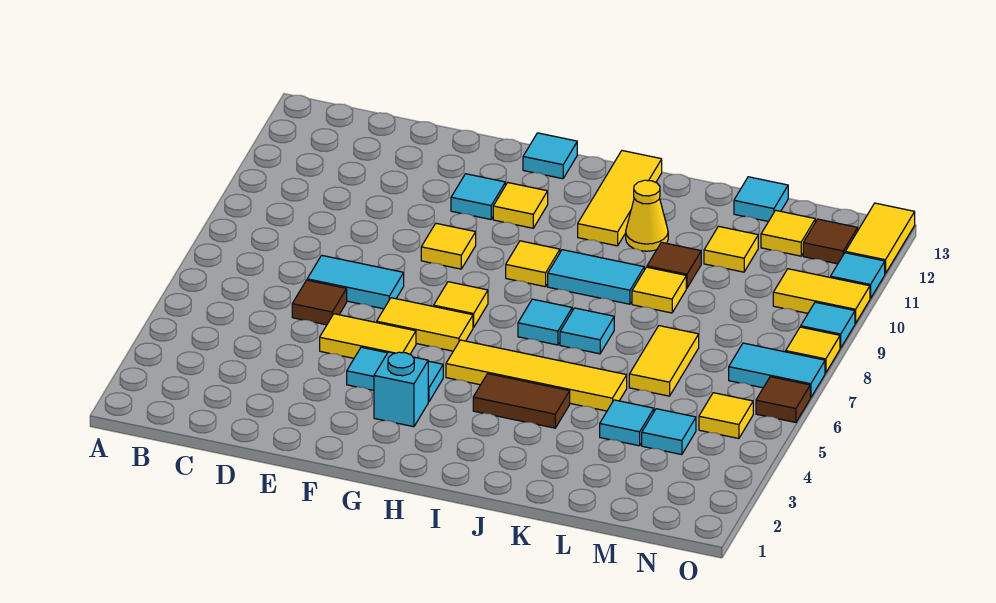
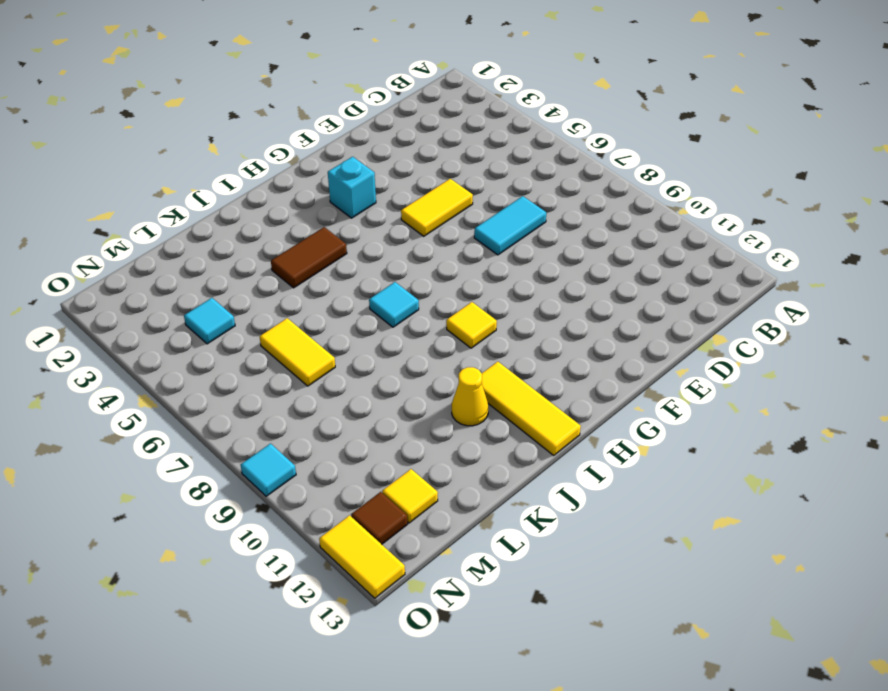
none -> brown 1x1 tile [292,280,347,325]
none -> cyan 1x2 tile [347,347,443,402]
none -> yellow 1x2 tile [377,298,473,351]
none -> yellow 1x1 tile [421,223,476,269]

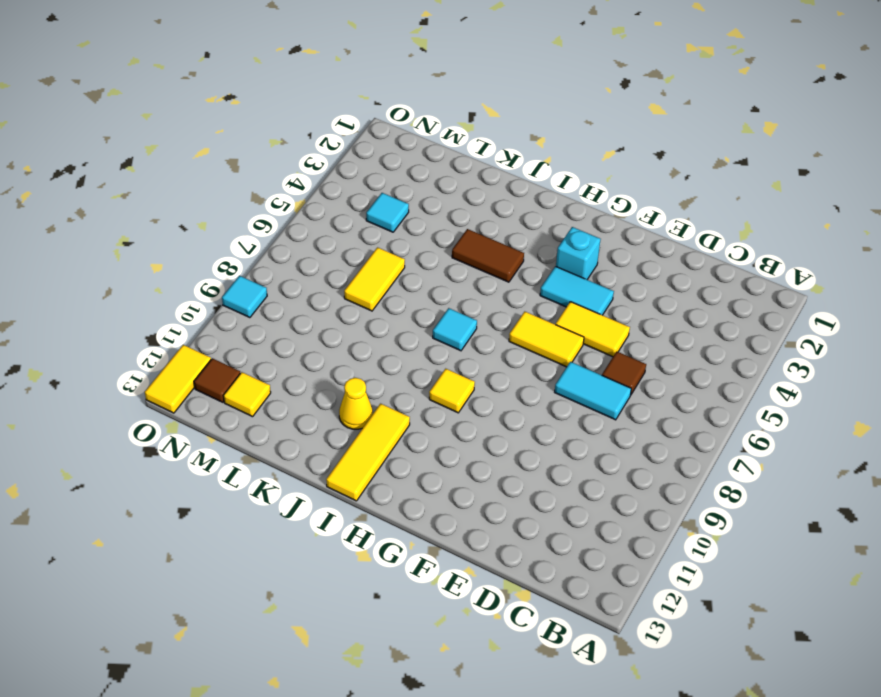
none -> yellow 1x1 tile [421,223,476,269]
none -> cyan 1x1 tile [451,174,505,219]
none -> yellow 1x1 tile [434,282,488,327]
none -> yellow 1x1 tile [493,183,548,228]

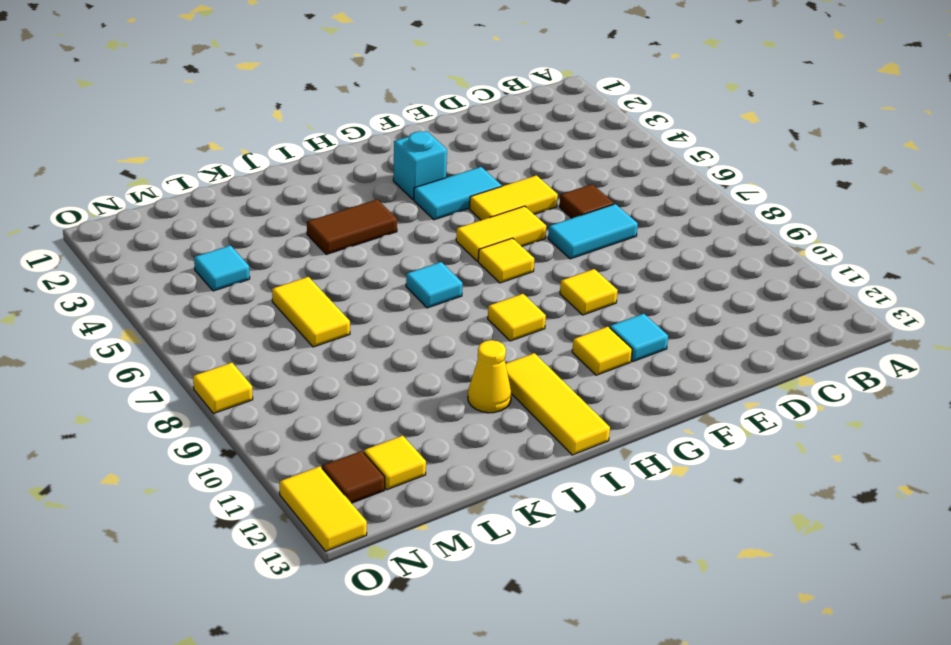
none -> cyan 1x1 tile [523,133,577,179]
none -> yellow 1x4 tile [446,340,627,411]
none -> cyan 1x2 tile [548,250,644,304]
none -> cyan 1x1 tile [560,308,614,354]

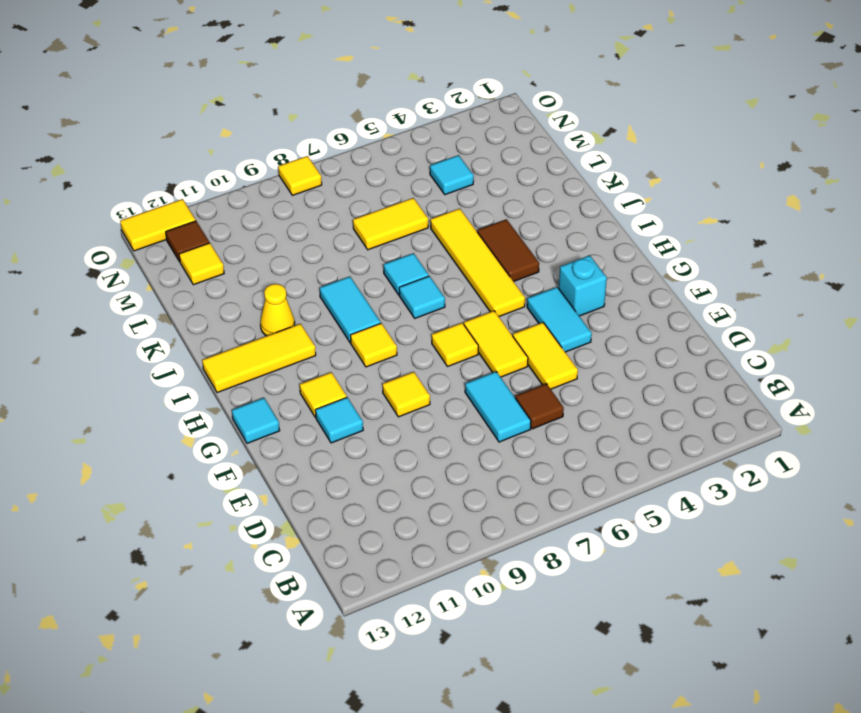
none -> yellow 1x1 tile [632,267,686,313]
none -> brown 1x1 tile [647,242,701,288]
none -> cyan 1x1 tile [600,400,654,446]
none -> yellow 1x1 tile [704,226,758,272]

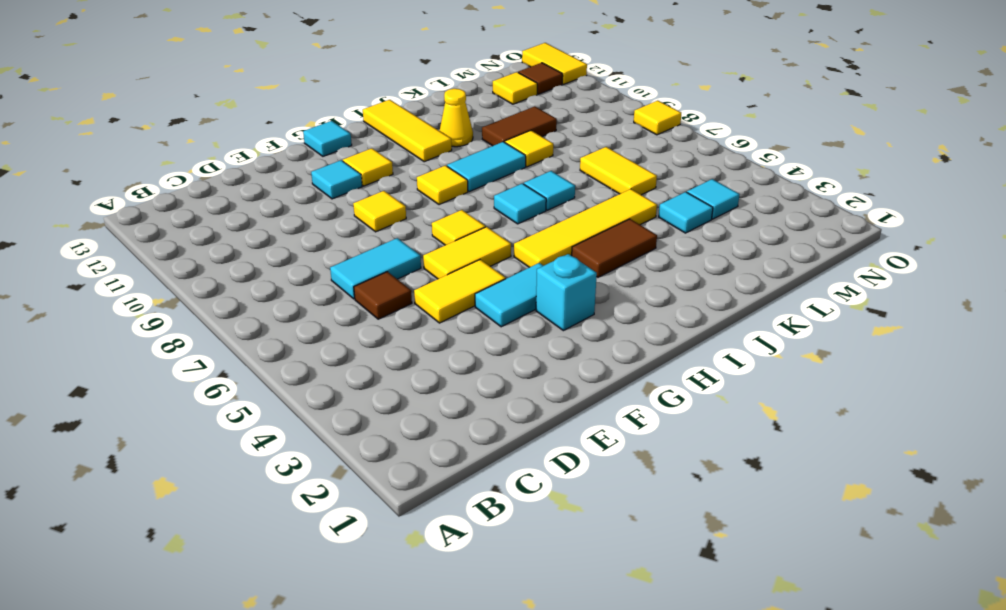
brown 1x2 tile [482,106,557,146] -> brown 1x1 tile [647,242,701,288]
none -> yellow 1x1 tile [704,226,758,272]
none -> cyan 1x1 tile [734,177,788,221]
none -> yellow 1x1 tile [699,393,753,439]
none -> cyan 1x2 tile [729,343,825,398]

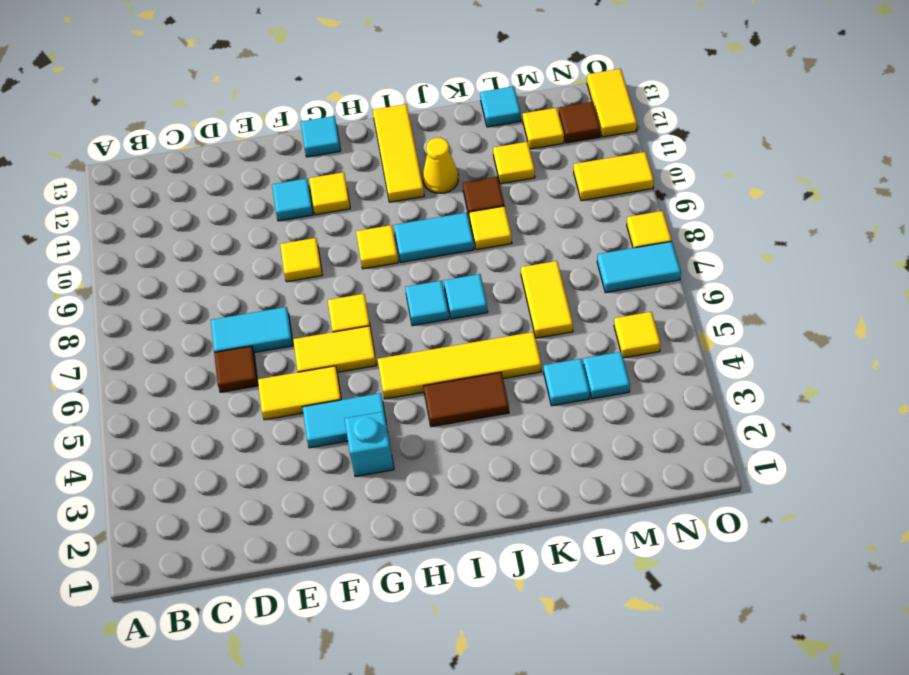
none -> brown 1x1 tile [756,377,810,422]
none -> cyan 1x1 tile [801,302,855,348]
none -> cyan 1x1 tile [831,253,885,299]

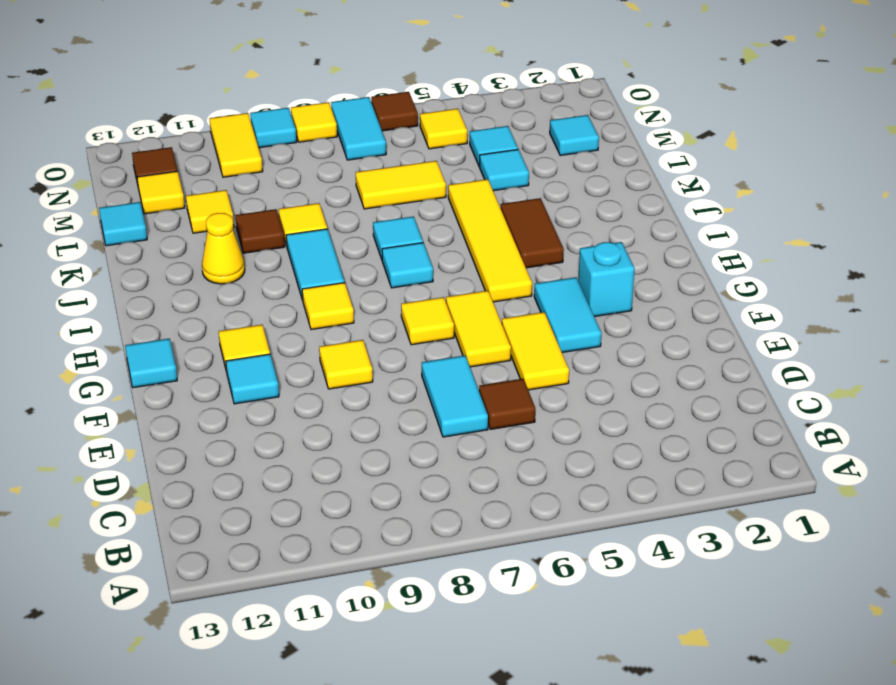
cyan 1x1 tile [550,115,599,156] -> cyan 1x1 tile moved to [831,253,885,299]
none -> yellow 1x3 tile [578,151,662,246]
none -> yellow 1x2 tile [845,203,915,274]

